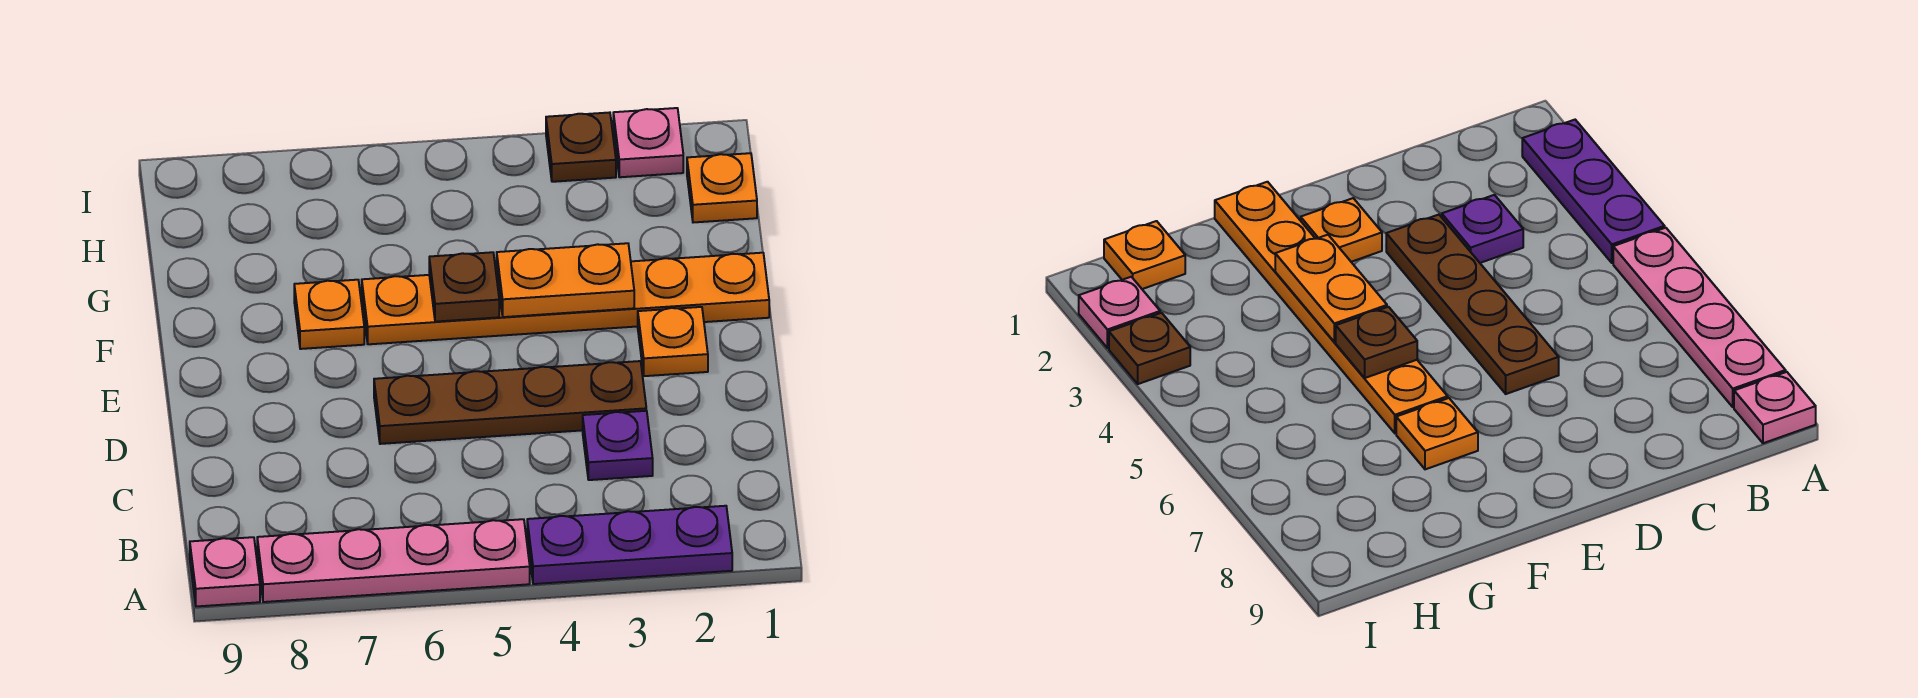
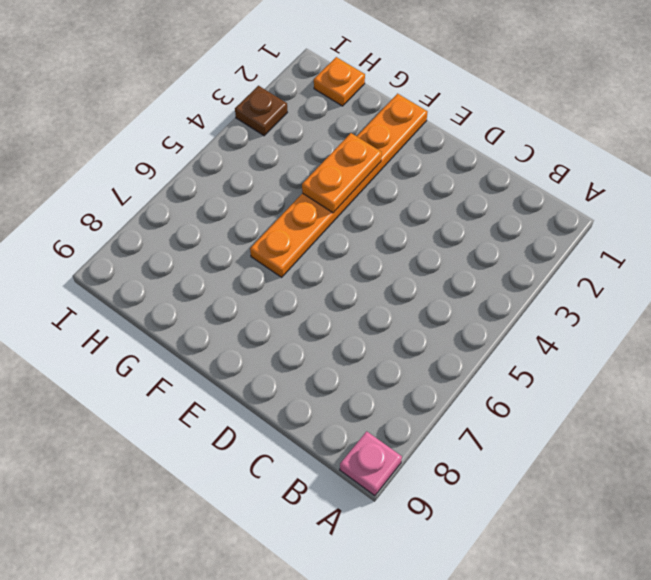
none -> purple 1x3 plate [527,506,732,584]
none -> pink 1x4 plate [257,519,530,602]
none -> purple 1x1 plate [583,411,653,480]

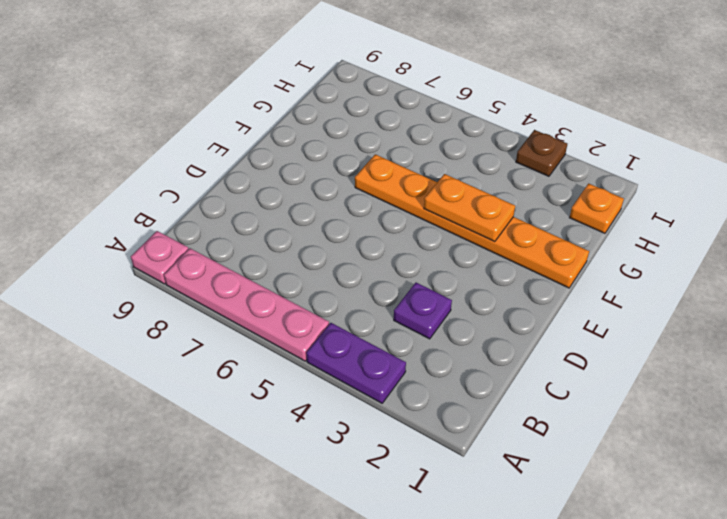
purple 1x2 plate [306,323,406,403] -> purple 1x3 plate [527,506,732,584]
none -> brown 1x4 plate [374,361,646,444]
none -> orange 1x1 plate [638,307,708,376]
none -> orange 1x1 plate [294,280,364,349]

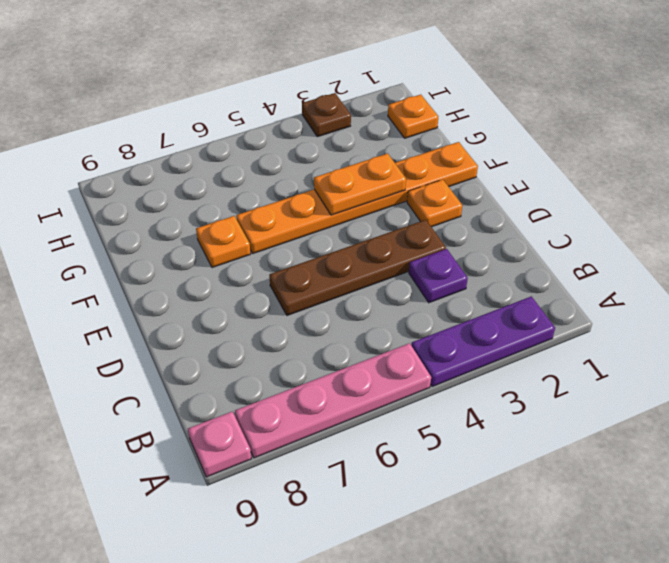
none -> pink 1x1 plate [613,108,683,177]
none -> brown 1x1 plate [429,252,499,322]

